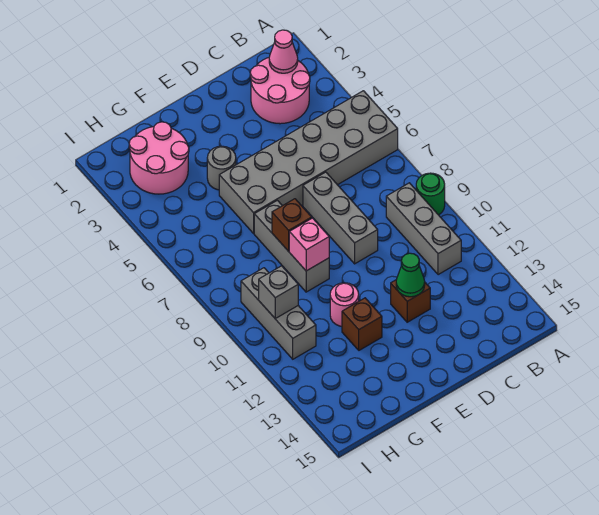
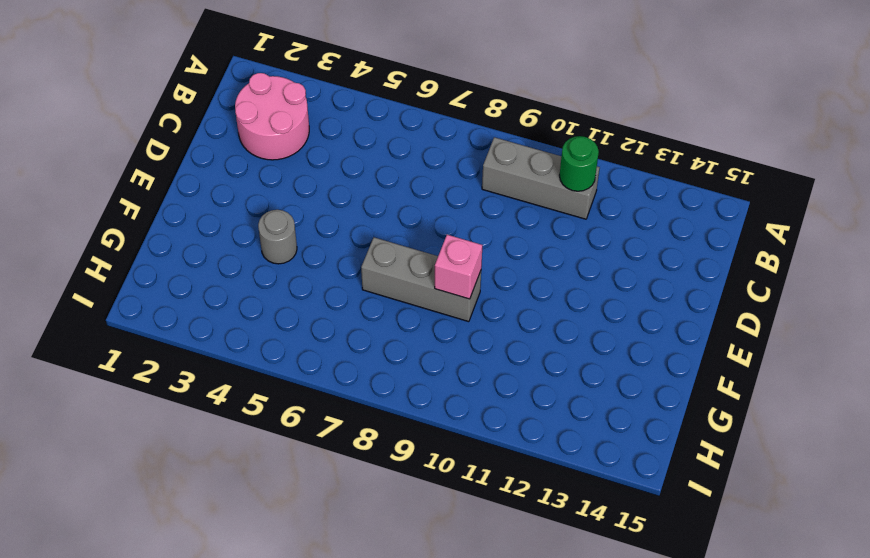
green 1x1 round brick [560,136,599,191] -> green 1x1 round brick moved to [416,173,445,215]
none -> grey 2x6 brick [219,91,398,233]
none -> grey 1x3 brick [303,172,378,264]
none -> brown 1x1 brick [391,279,430,322]

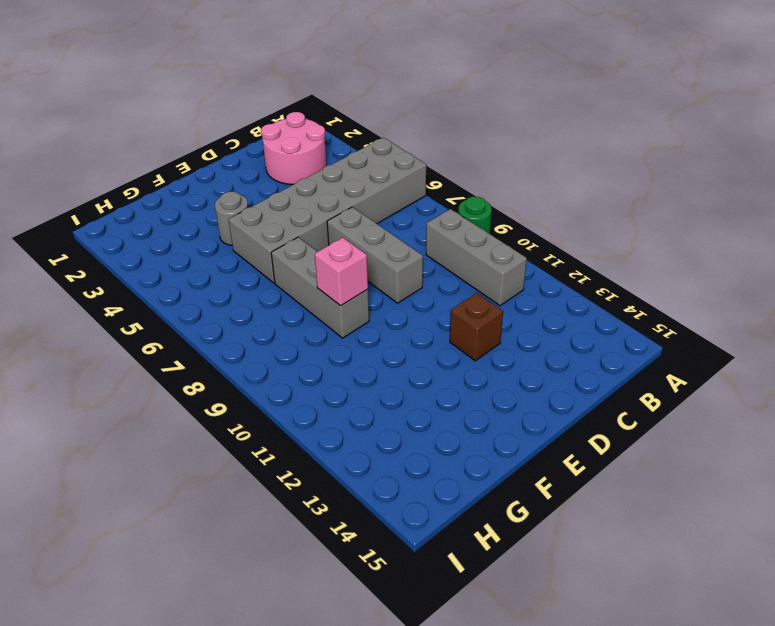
none -> pink 1x1 round brick [330,283,359,326]
none -> brown 1x1 brick [342,298,382,350]
none -> pink 2x2 round brick [129,122,189,194]

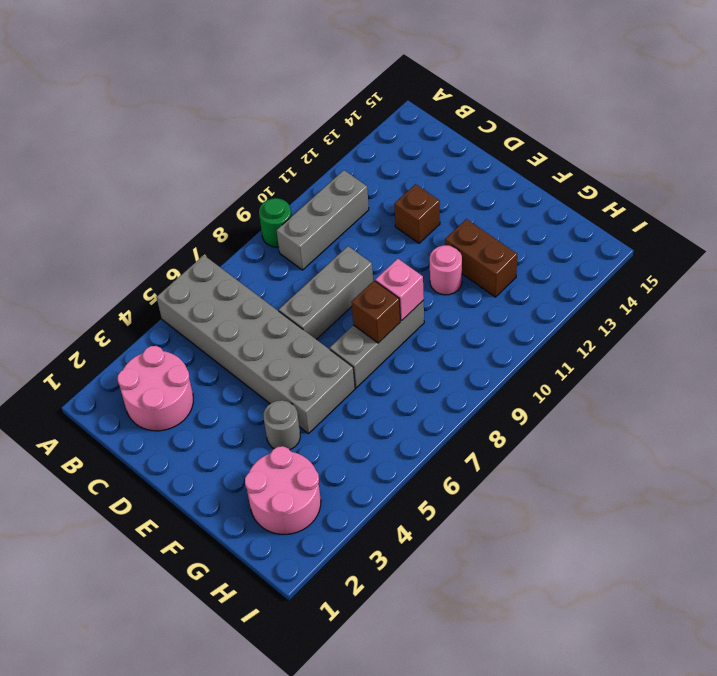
brown 1x2 brick [445,219,517,297] -> brown 1x1 brick [342,298,382,350]
none -> grey 1x3 brick [241,268,316,359]
none -> pink 1x1 cone [269,30,298,73]
none -> green 1x1 cone [396,253,425,297]

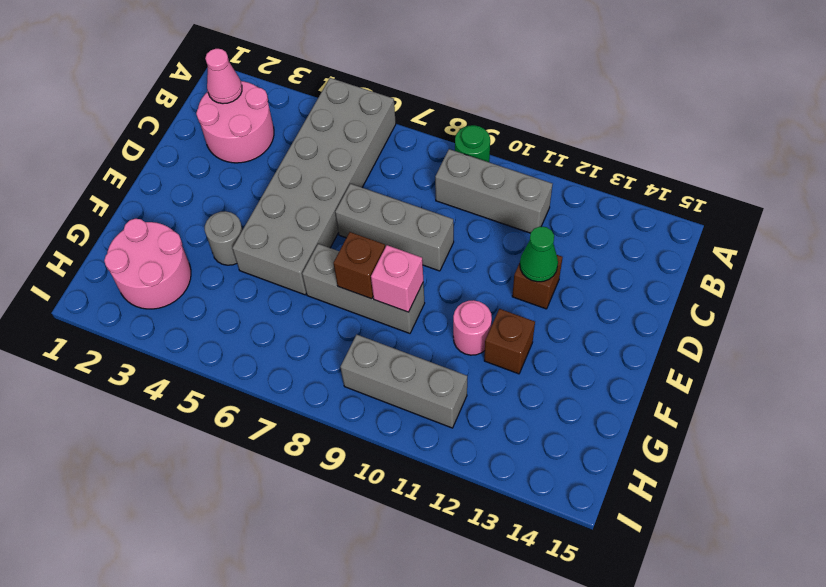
none -> grey 1x1 brick [259,266,298,318]

